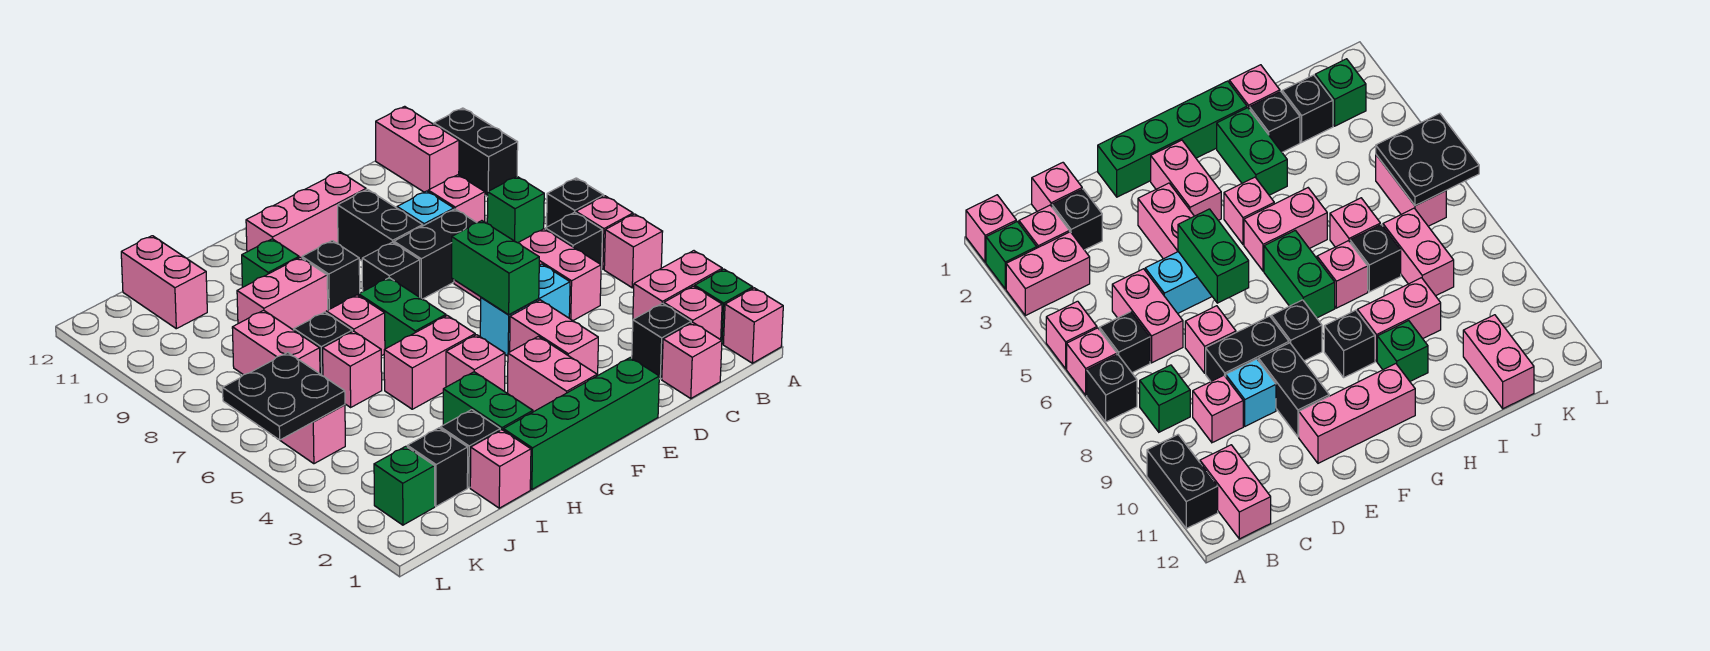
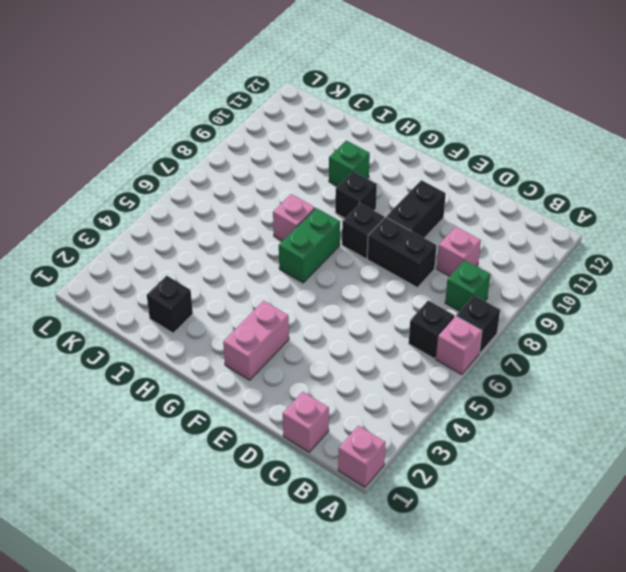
none -> green 1x1 brick [695,269,753,344]
none -> pink 1x2 brick [633,251,722,319]
none -> pink 1x1 brick [604,214,663,288]
none -> black 1x2 brick [434,108,518,197]

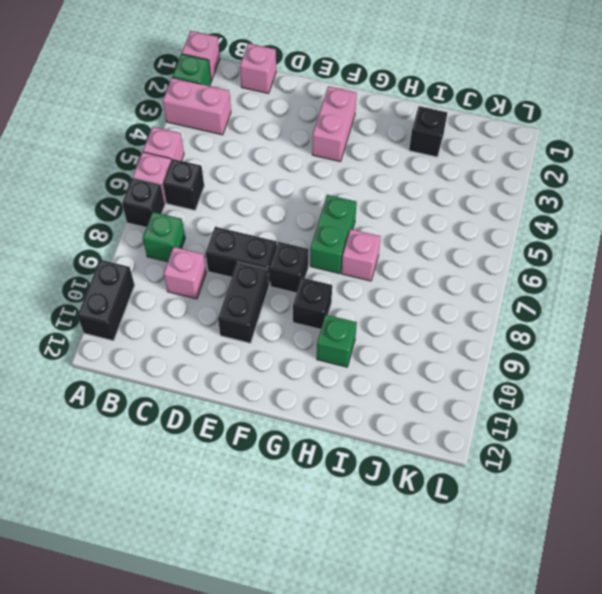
none -> pink 1x1 brick [664,286,722,340]
none -> pink 1x2 brick [376,106,459,192]
none -> black 1x1 brick [632,303,691,379]
none -> pink 1x2 brick [518,229,601,320]

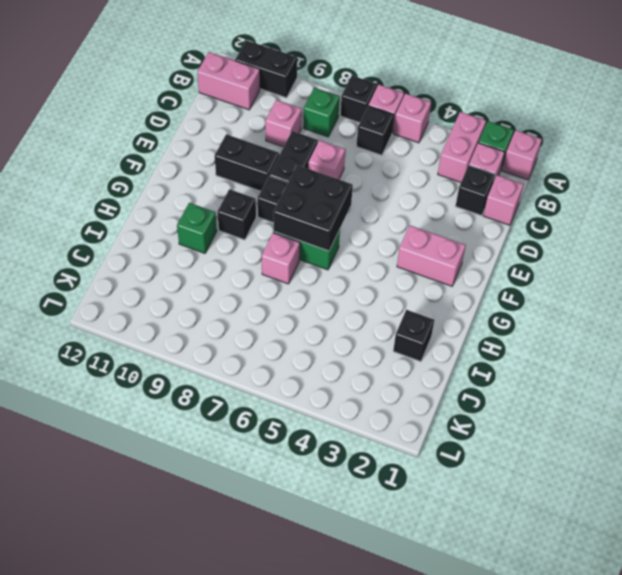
black 2x2 brick [273,165,353,251] -> none
none -> pink 1x2 brick [518,229,601,320]
none -> cyan 1x2 brick [480,264,570,356]
none -> cyan 1x1 brick [397,191,454,226]
none -> green 1x4 brick [503,358,659,489]

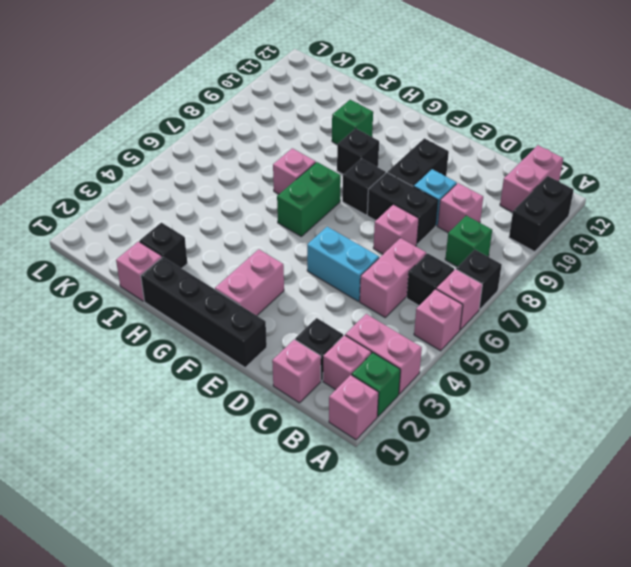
black 1x4 brick [141,257,267,367] -> green 1x4 brick [503,358,659,489]
none -> pink 1x2 brick [510,300,598,376]
none -> pink 1x3 brick [246,172,366,258]
none -> pink 1x1 brick [446,335,505,392]
none -> pink 1x2 brick [384,316,475,409]

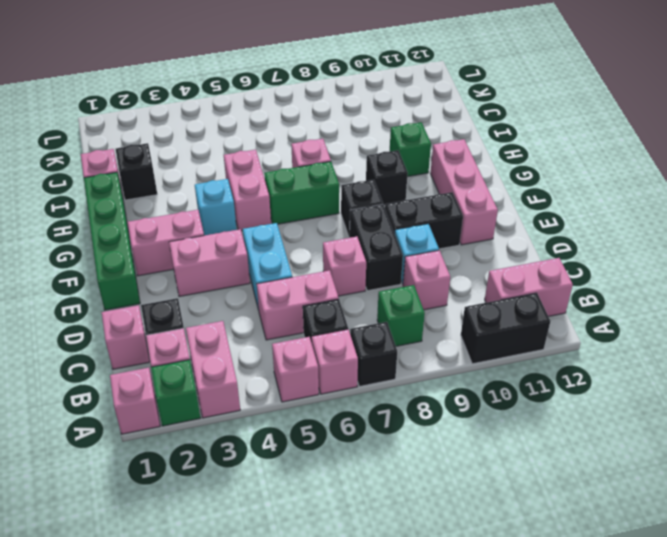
cyan 1x1 brick [195,179,237,236] -> pink 1x1 brick [446,335,505,392]
none -> green 1x2 brick [443,372,533,430]
none -> pink 1x2 brick [237,257,328,330]
none -> pink 1x1 brick [323,331,382,407]
none -> black 1x1 brick [294,312,352,376]

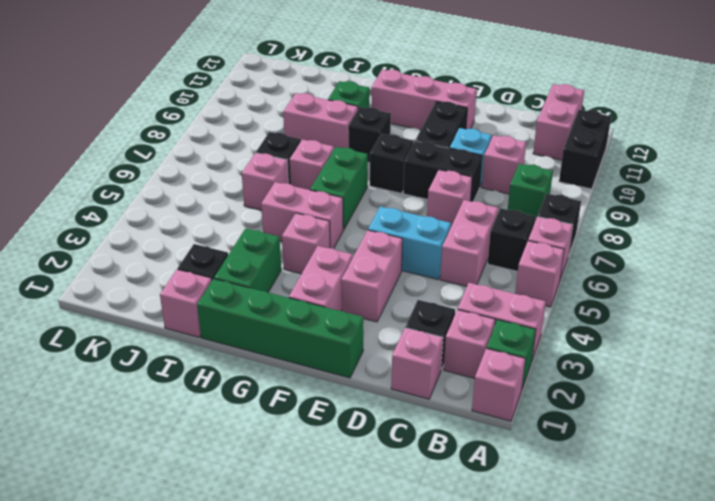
none -> black 1x1 brick [407,428,468,506]
none -> pink 1x2 brick [232,310,320,375]
none -> pink 1x2 brick [121,236,207,329]
none -> green 1x1 brick [374,446,435,525]

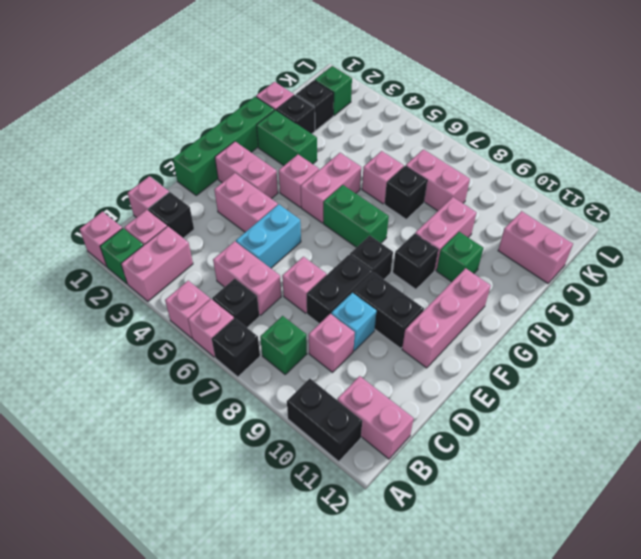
none -> pink 1x1 brick [326,295,385,356]
none -> pink 1x2 brick [280,405,345,464]
none -> green 1x2 brick [452,221,539,315]
none -> black 2x2 plate [223,352,345,440]

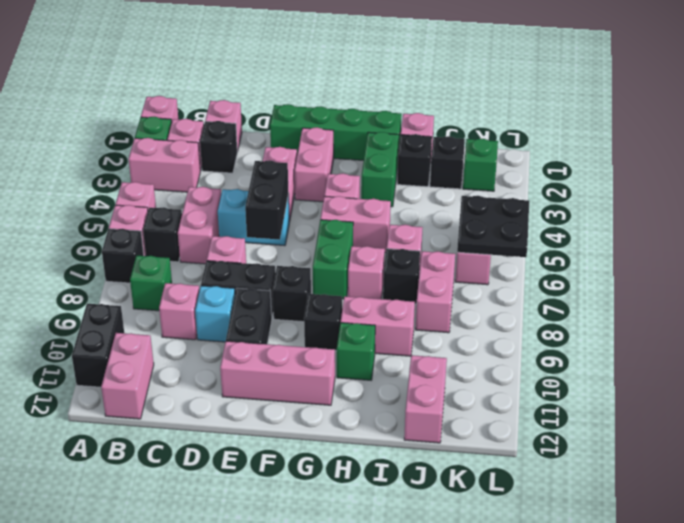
black 1x2 brick [245,160,289,240] -> green 1x2 brick [452,221,539,315]

